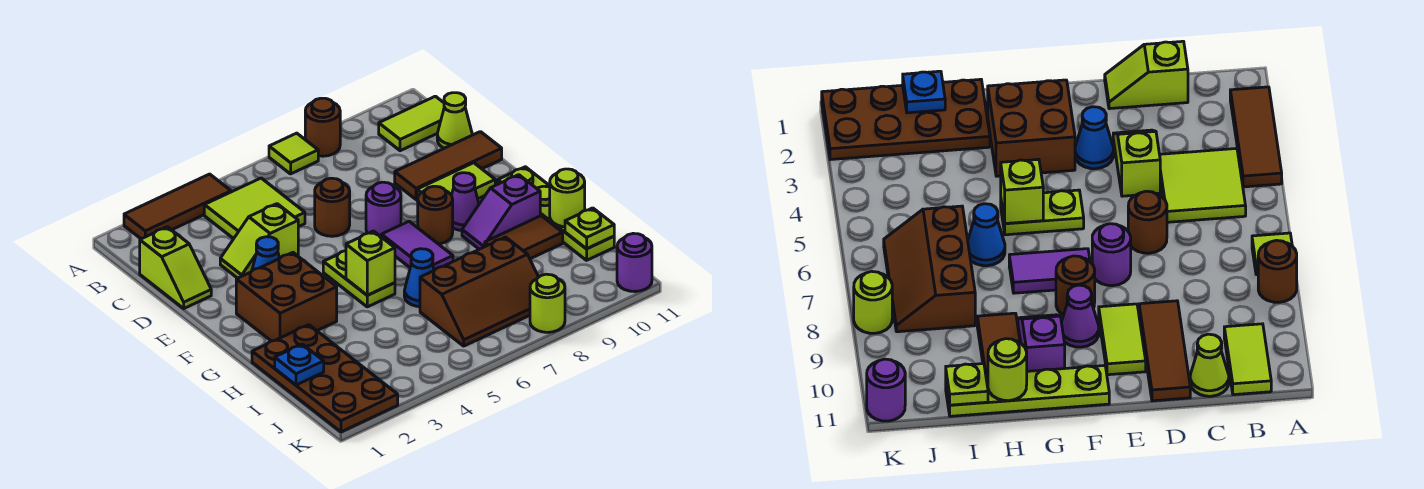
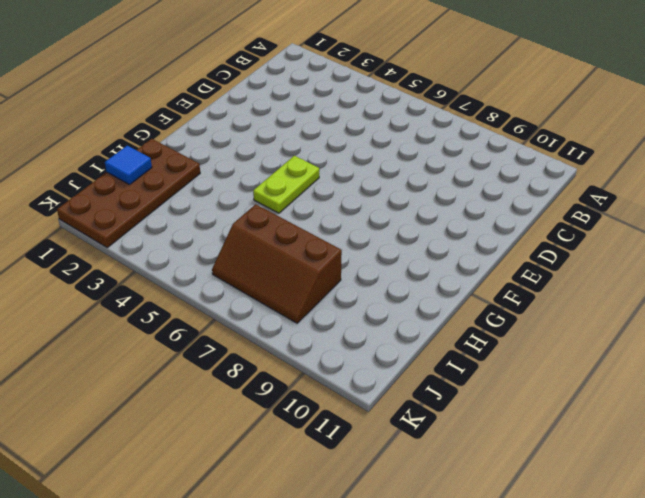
blue 1x1 tile [105,146,152,185] -> blue 1x1 plate [275,344,324,385]
none -> brown 1x3 tile [124,174,231,239]
none -> lime 1x1 tile [269,133,318,174]
none -> brown 1x1 round brick [305,98,340,156]
none -> lime 2x2 tile [204,178,305,239]

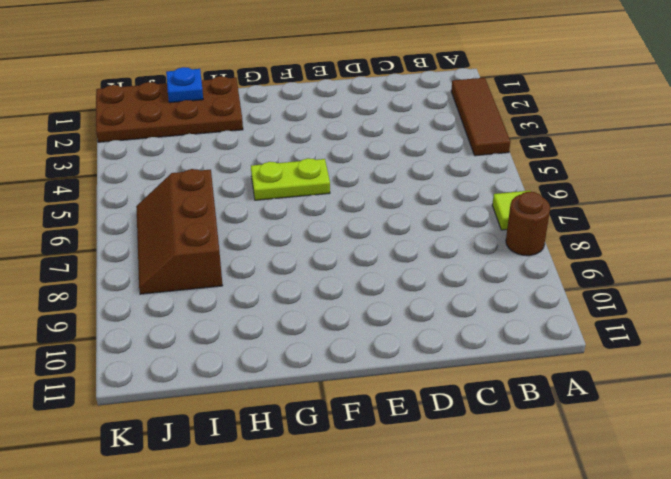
none -> lime 2x2 tile [204,178,305,239]
none -> lime 1x2 tile [379,96,444,151]
none -> lime 1x2 slope [140,227,211,308]
none -> lime 1x1 cone [437,93,472,148]

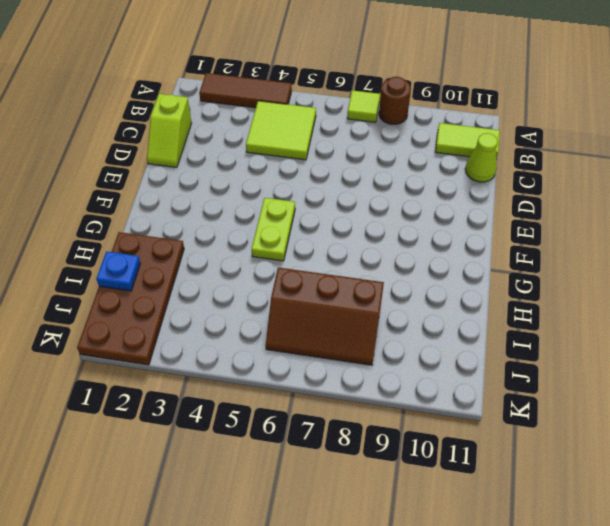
none -> lime 1x2 slope [220,204,298,278]
none -> brown 1x1 round brick [315,178,350,236]
none -> brown 1x3 tile [395,132,502,200]
none -> blue 1x1 cone [252,237,280,271]

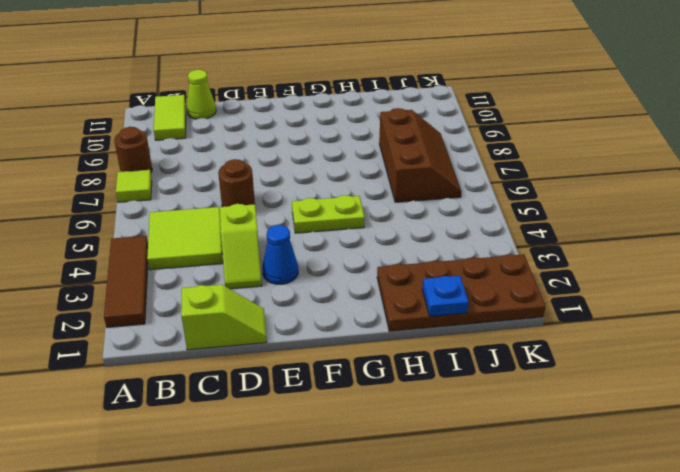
none -> brown 1x3 tile [395,132,502,200]
none -> purple 1x1 round brick [366,182,401,237]
none -> lime 1x2 tile [417,163,495,201]
none -> brown 2x2 brick [236,253,337,341]

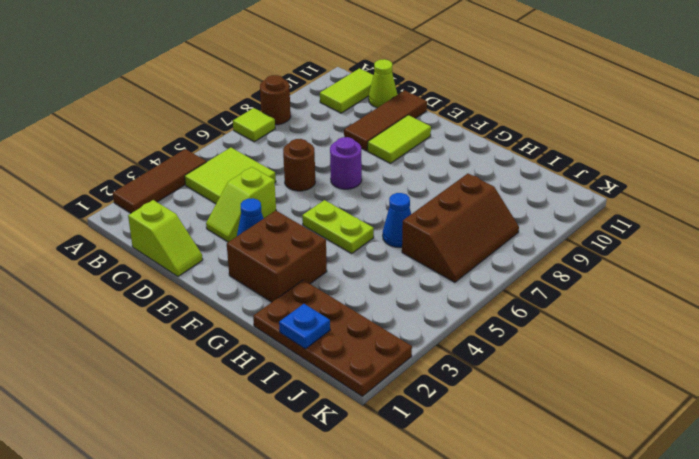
none -> purple 1x2 tile [382,221,453,270]
none -> brown 1x1 round brick [418,186,453,244]
none -> purple 1x1 cone [452,173,479,230]
none -> lime 1x4 plate [498,167,614,260]

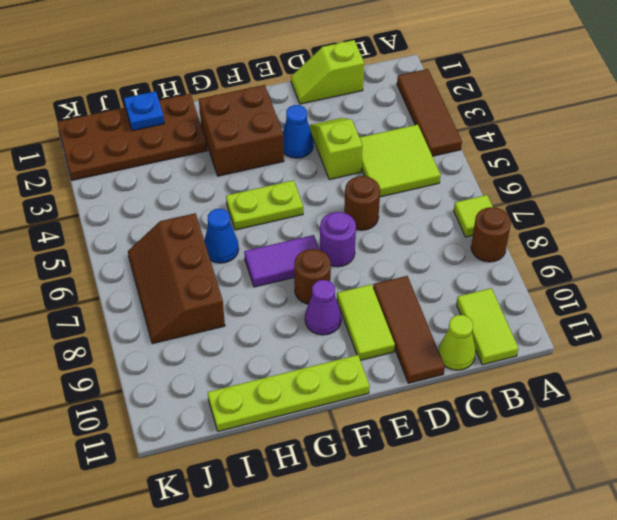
none -> purple 1x2 slope [462,175,540,249]
none -> brown 1x2 tile [485,216,563,259]
none -> lime 1x1 round brick [530,274,565,332]
none -> purple 1x1 round brick [617,233,652,292]

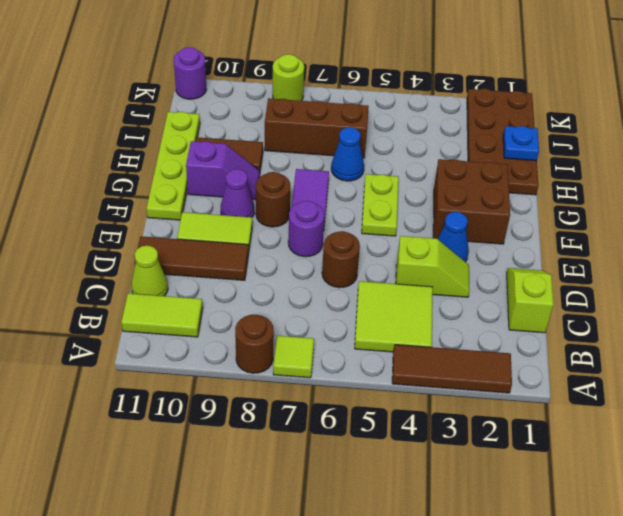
none -> lime 1x1 brick [346,231,395,295]
none -> lime 1x1 round brick [550,169,585,227]
none -> lime 1x1 plate [565,208,614,249]

